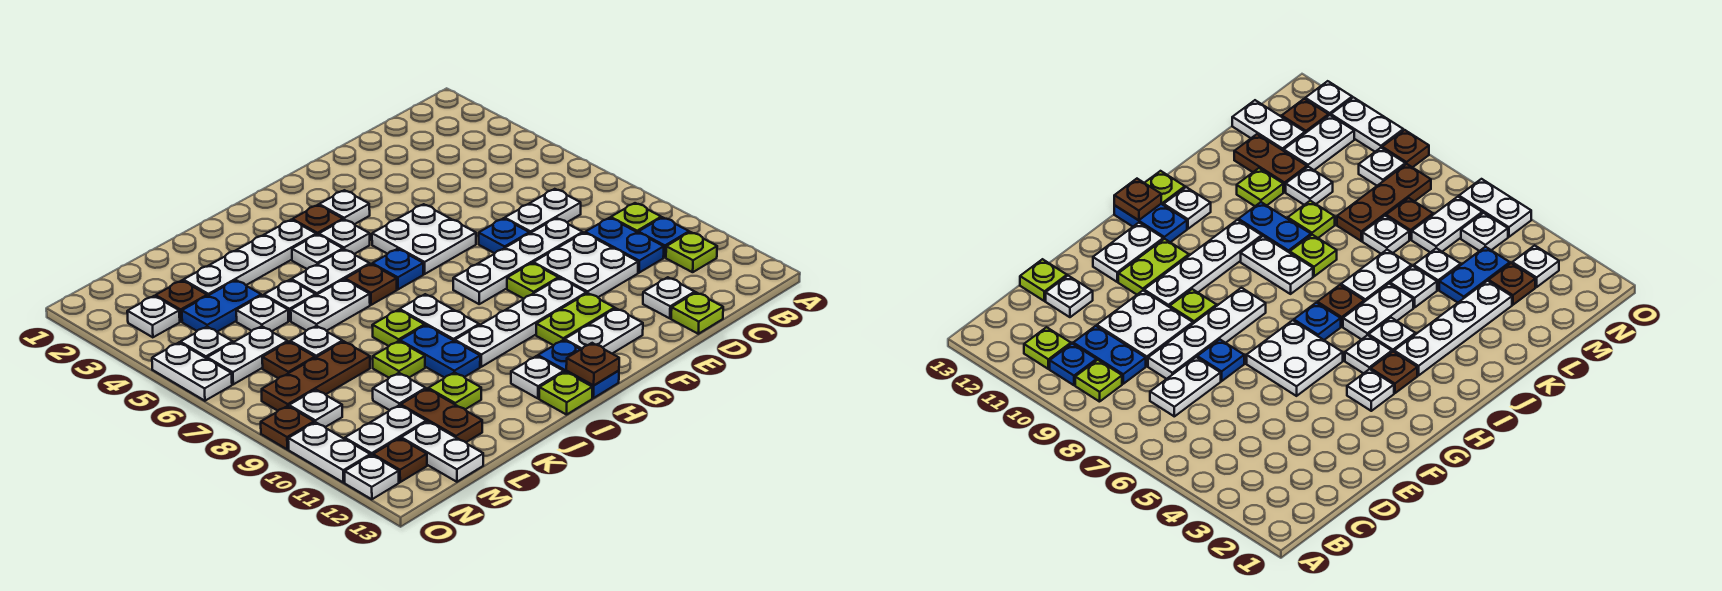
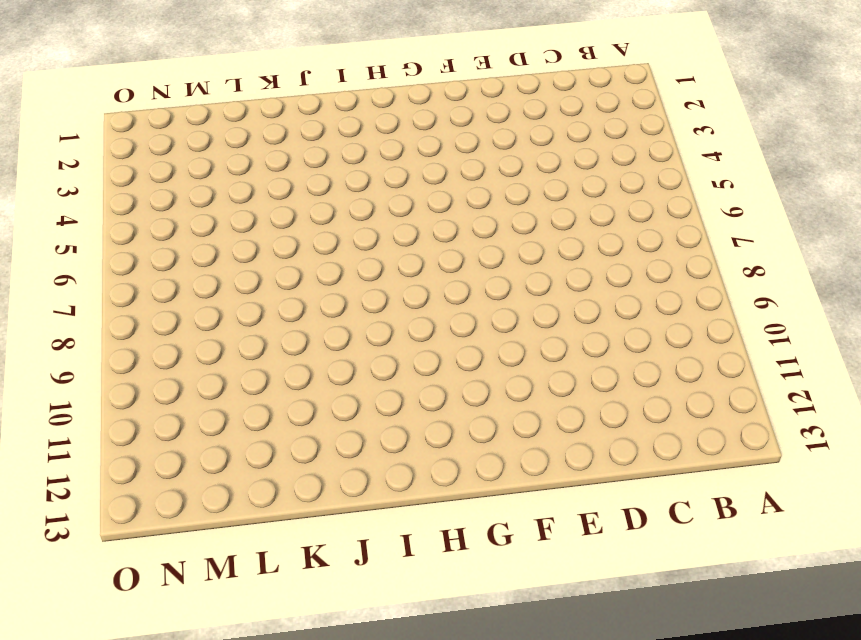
none -> lime 1x1 plate [611,203,661,232]
none -> blue 1x1 plate [638,217,689,257]
none -> lime 1x1 plate [666,232,717,272]
none -> white 1x2 plate [505,189,581,233]

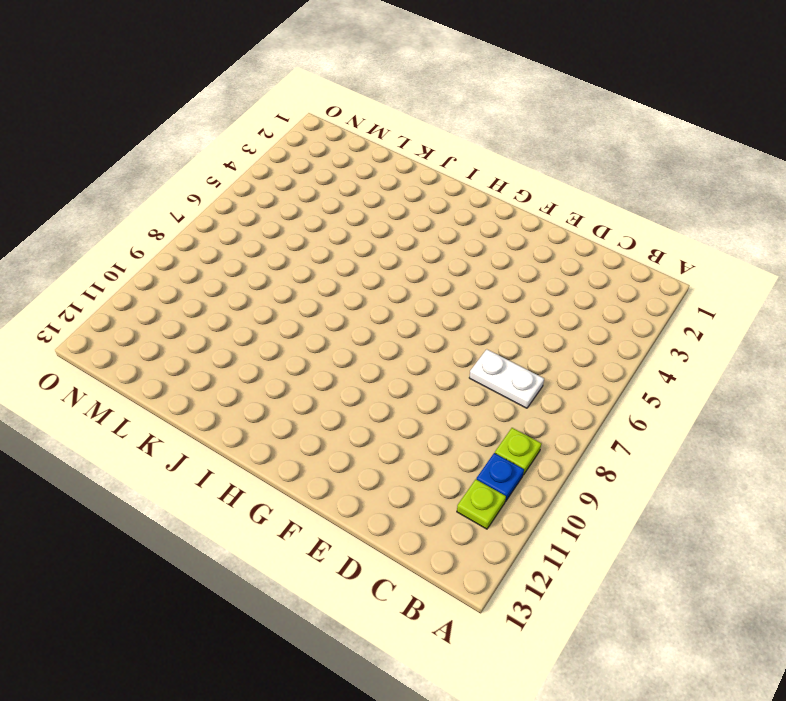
none -> blue 1x2 plate [585,218,664,273]
none -> white 1x4 plate [453,218,583,304]
none -> white 2x2 plate [533,233,638,297]
none -> white 1x1 plate [643,277,695,318]

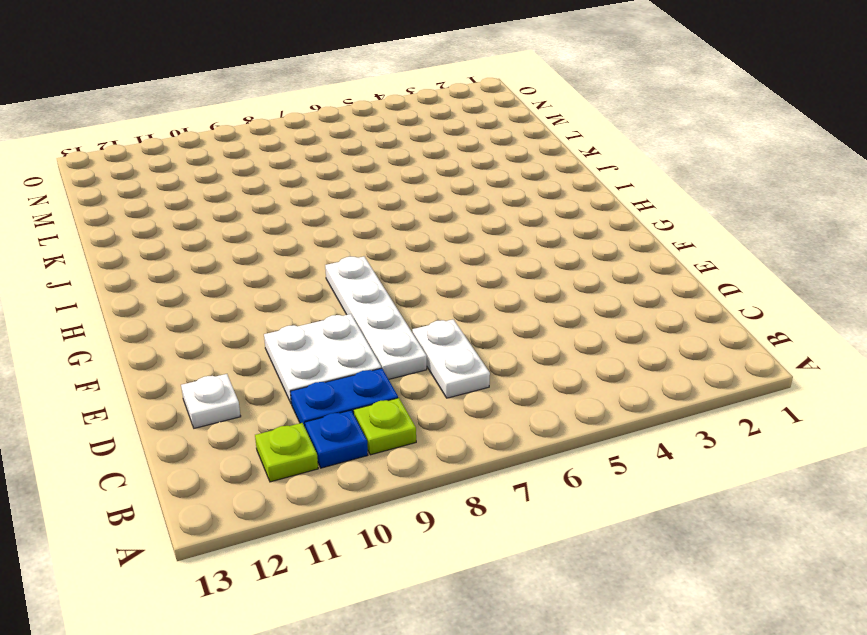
none -> lime 1x1 plate [671,292,723,334]
none -> blue 1x1 plate [479,218,529,253]
none -> white 2x2 plate [372,204,476,274]
none -> lime 1x1 plate [507,263,559,299]

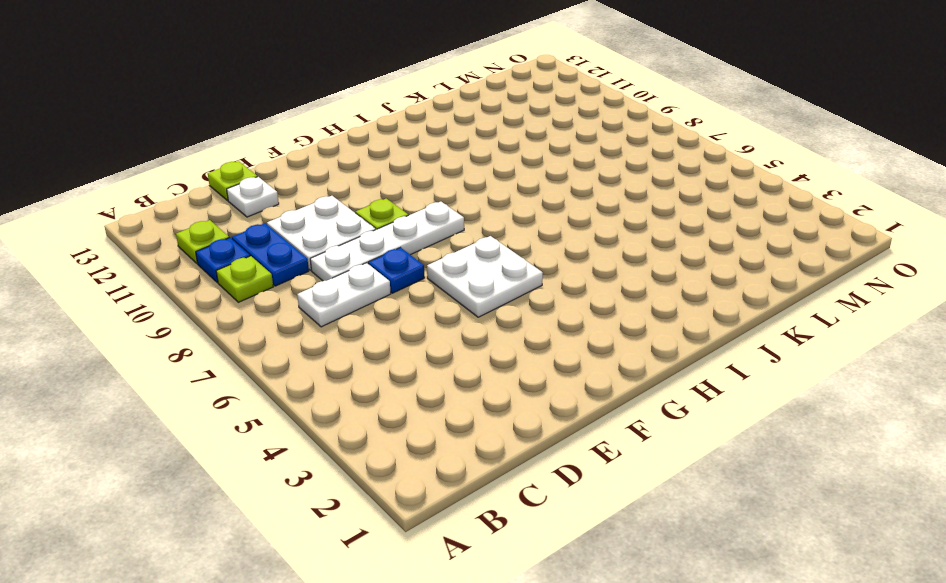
none -> white 1x4 plate [455,278,586,367]
none -> lime 1x2 plate [536,293,615,345]
none -> white 1x2 plate [565,309,643,353]
none -> white 1x1 plate [319,190,370,224]

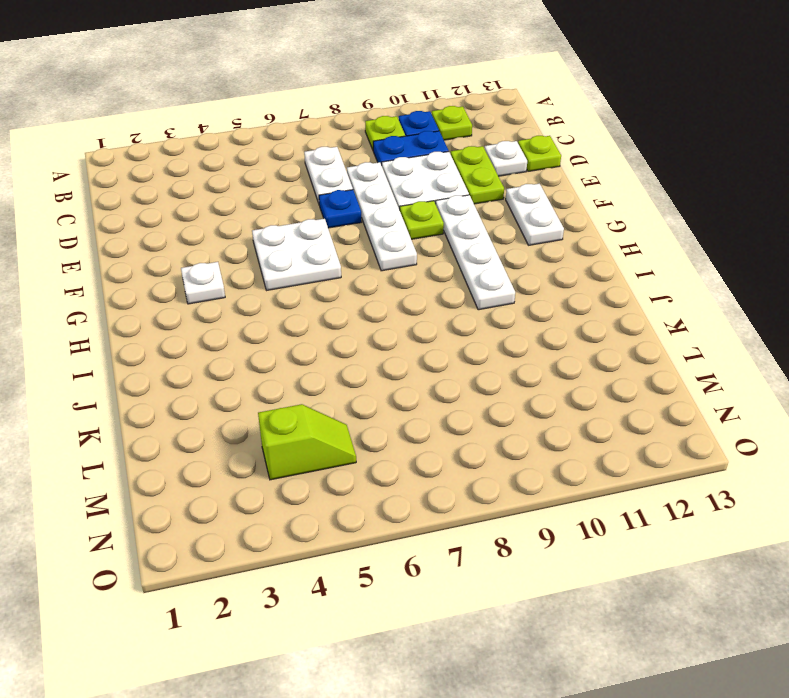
lime 1x2 plate [451,146,504,204] -> lime 1x2 plate moved to [536,293,615,345]
lime 1x2 slope [258,404,356,480] -> blue 1x2 plate [182,280,261,332]
none -> brown 1x1 plate [292,205,343,235]
none -> white 1x1 plate [319,219,370,254]
none -> blue 1x1 plate [372,249,423,289]
none -> blue 1x2 plate [538,340,619,398]

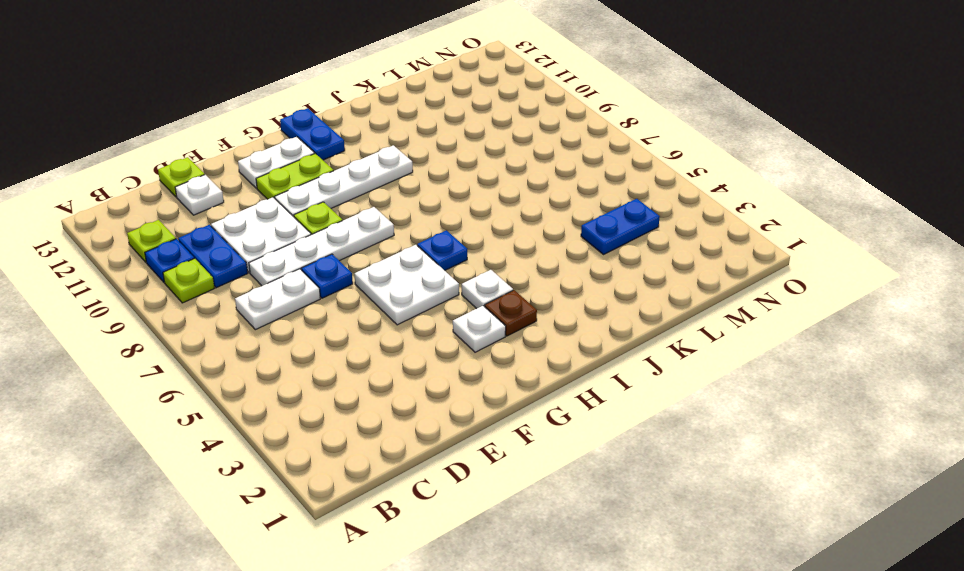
none -> white 1x4 plate [183,220,316,296]
none -> white 1x1 plate [292,234,343,269]
none -> white 1x2 plate [291,249,370,295]
none -> brown 1x1 plate [345,264,397,305]

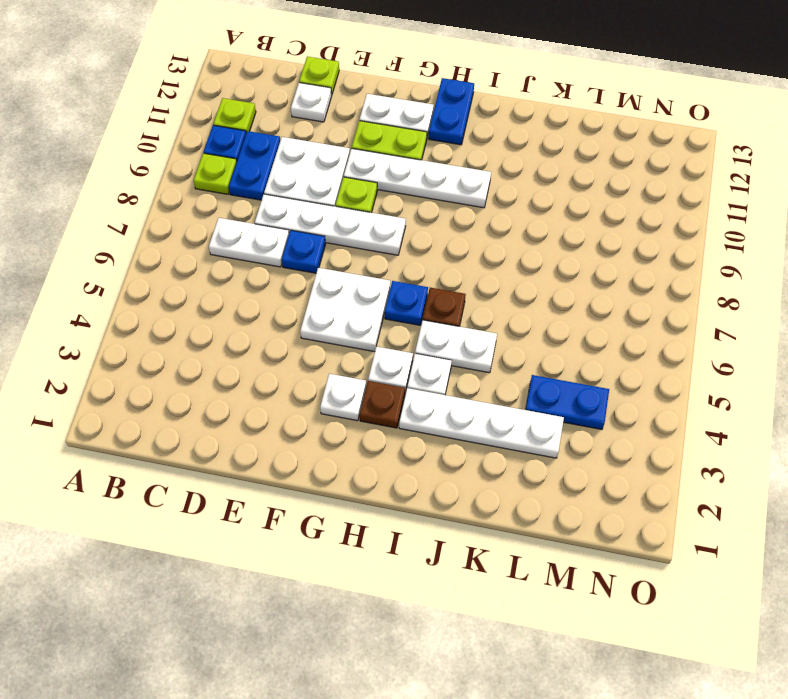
none -> white 1x2 plate [400,294,479,341]
none -> white 1x1 plate [511,356,564,398]
none -> lime 1x1 plate [539,372,592,415]
none -> white 1x2 plate [291,280,370,331]

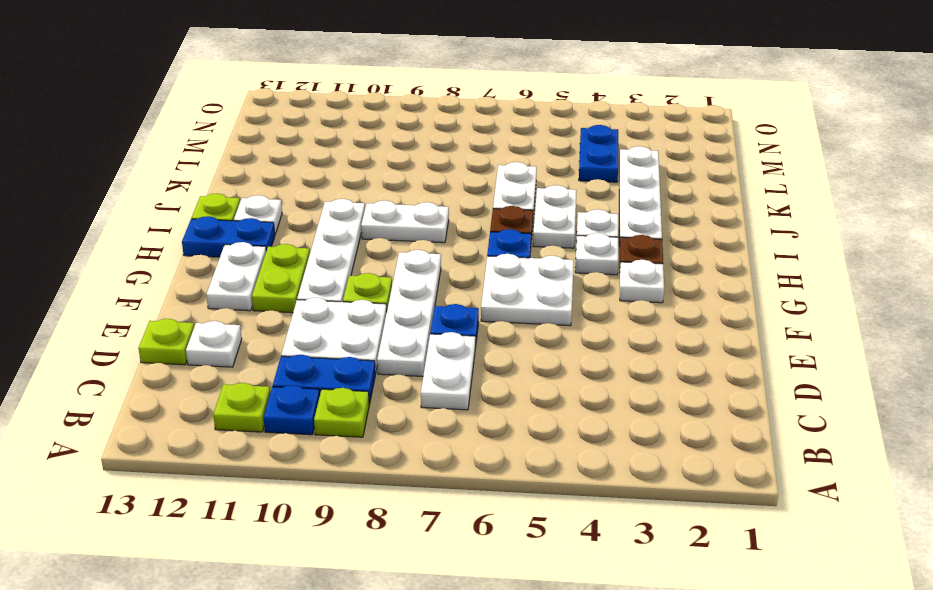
none -> lime 1x1 plate [372,310,425,346]
none -> blue 1x2 plate [400,325,480,378]
none -> white 1x1 plate [264,280,316,321]
none -> lime 1x1 plate [373,341,425,378]

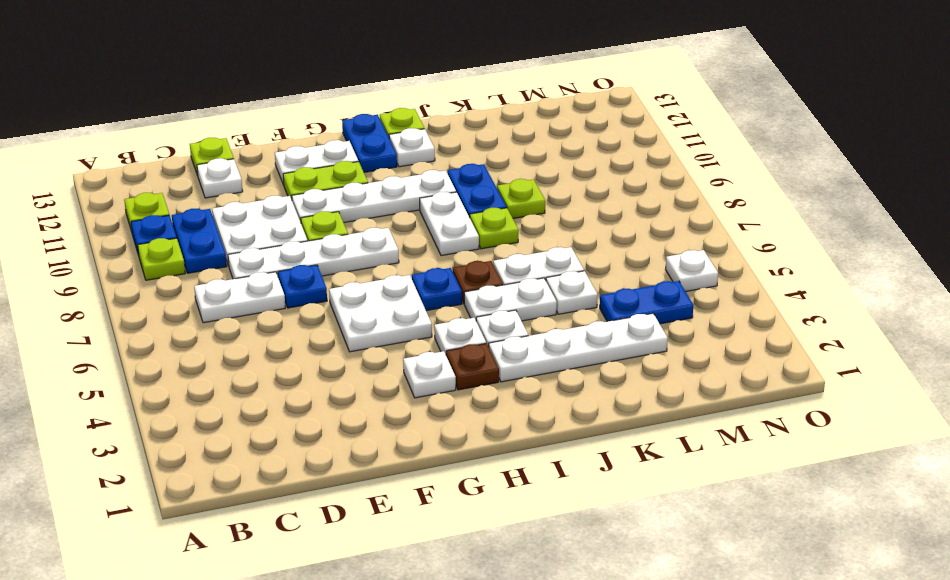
none -> lime 1x1 plate [428,372,481,409]
none -> white 1x1 plate [236,295,288,331]
none -> white 1x1 plate [290,326,342,358]
none -> brown 1x3 plate [262,341,370,411]

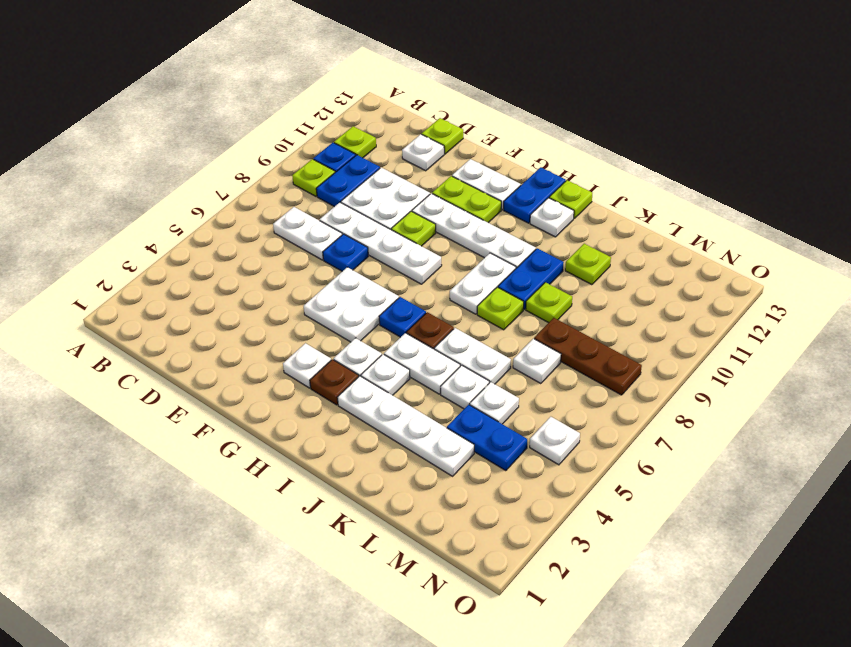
none -> white 1x1 plate [373,373,426,410]
none -> brown 1x2 plate [401,389,482,442]
none -> brown 1x1 plate [156,281,207,322]
none -> white 1x2 plate [207,326,288,384]

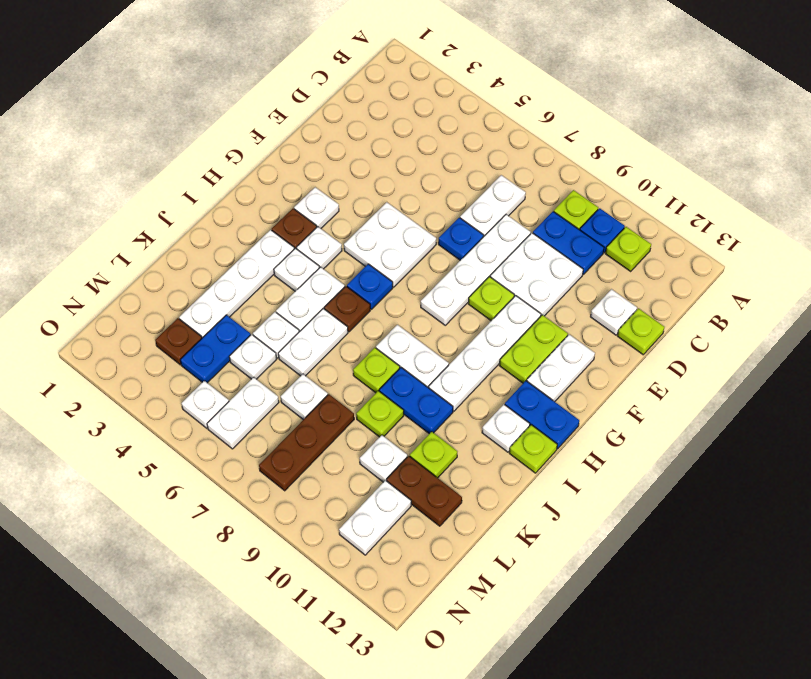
none -> brown 1x1 plate [262,342,315,378]
none -> white 1x2 plate [401,421,483,482]
none -> white 1x1 plate [127,296,180,337]
none -> white 1x1 plate [289,390,342,427]

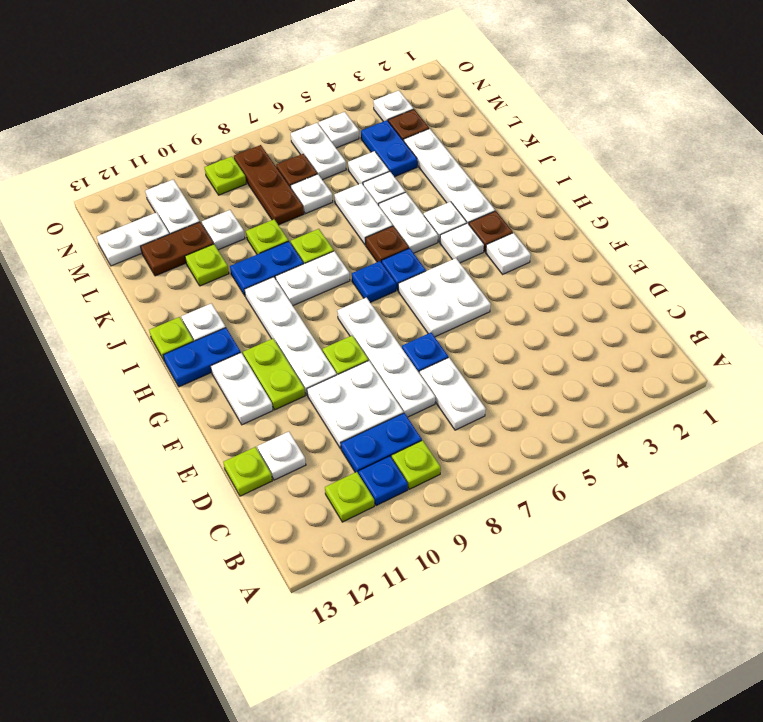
blue 1x1 plate [352,261,396,302] -> none
lime 1x1 plate [205,156,246,195] -> white 1x1 plate [289,390,342,427]
none -> brown 1x1 plate [373,438,427,482]
none -> white 1x2 plate [152,343,232,401]
none -> brown 1x1 plate [261,406,314,449]
none -> white 1x2 plate [288,422,370,483]

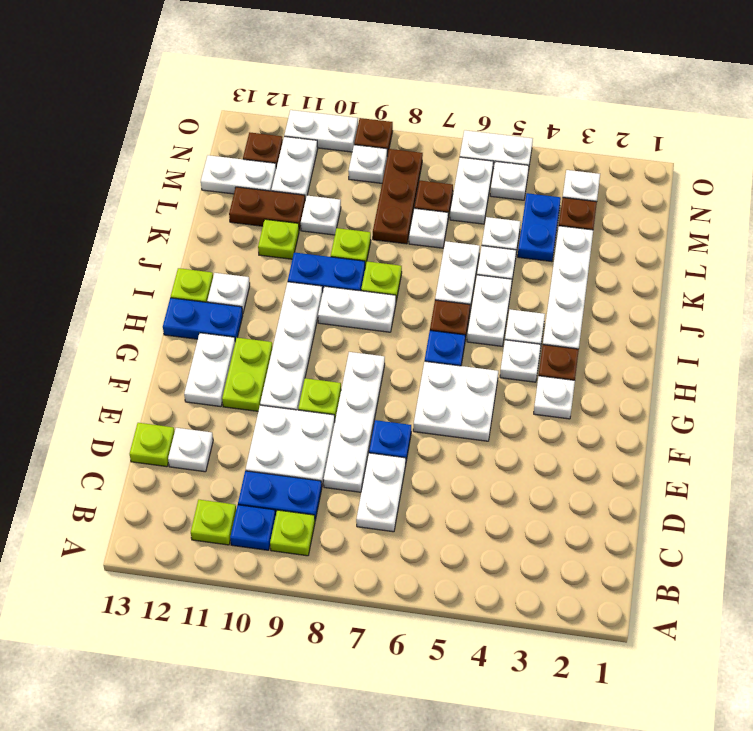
none -> white 1x1 plate [345,455,399,499]
none -> brown 1x1 plate [566,343,619,385]

